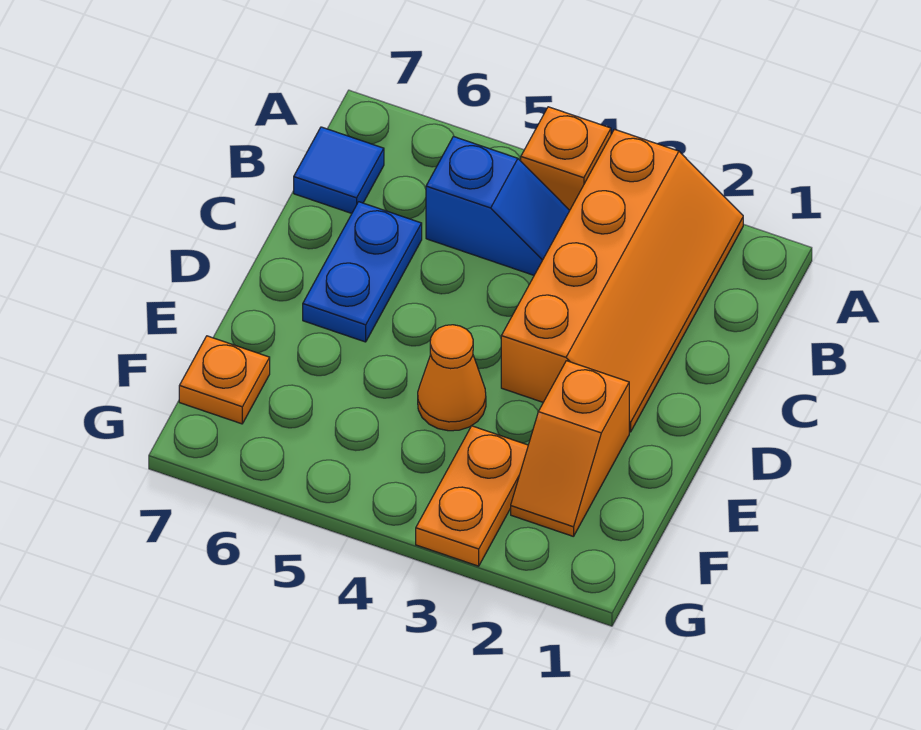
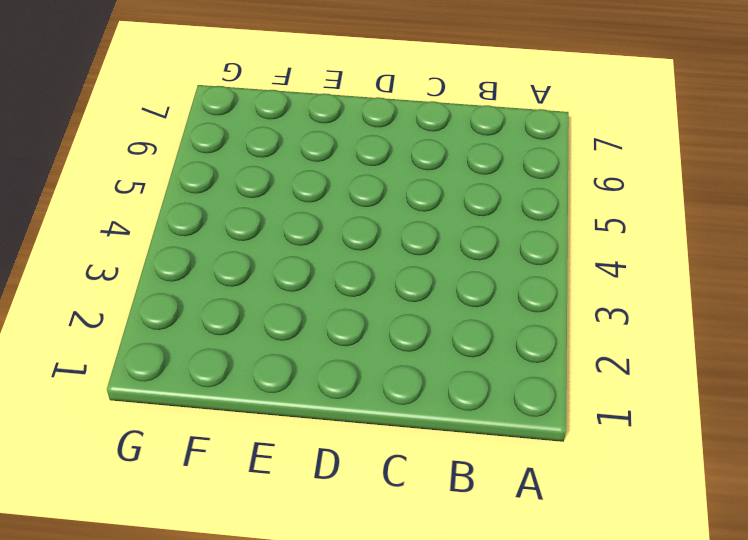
none -> orange 2x4 slope [501,129,743,432]
none -> orange 1x1 brick [521,107,611,210]

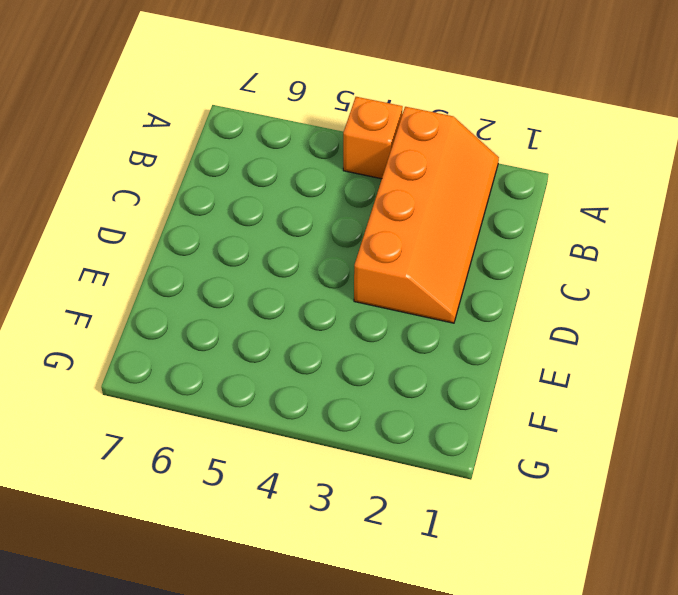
none -> blue 1x2 slope [426,137,570,275]
none -> blue 1x1 tile [294,127,384,213]

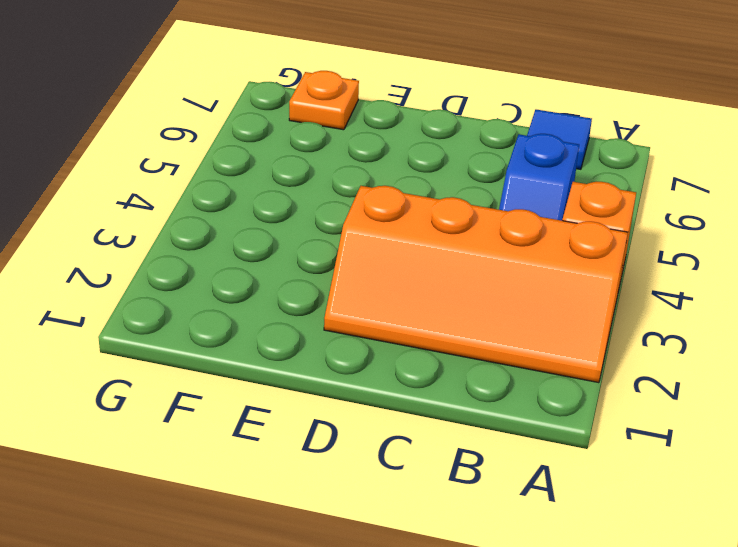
none -> blue 1x2 plate [303,202,422,342]
none -> orange 1x2 slope [511,361,629,537]

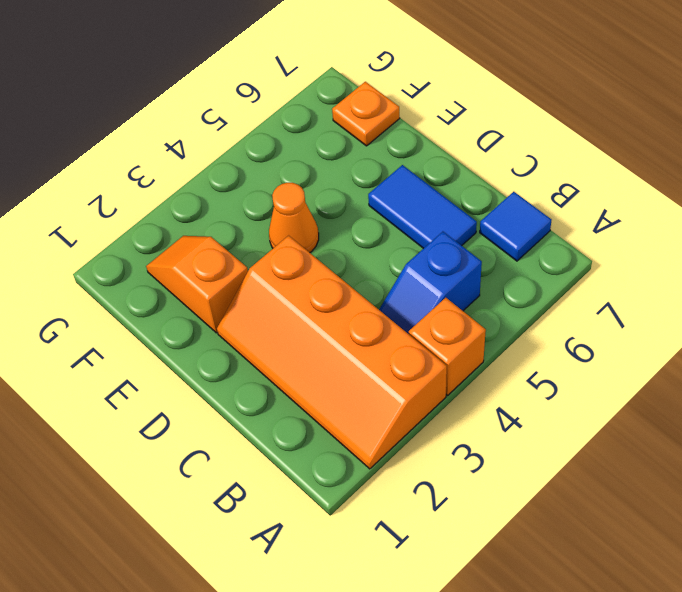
blue 1x2 tile [368,165,477,249] -> blue 1x2 plate [303,202,422,342]
none -> orange 1x2 plate [416,426,528,566]

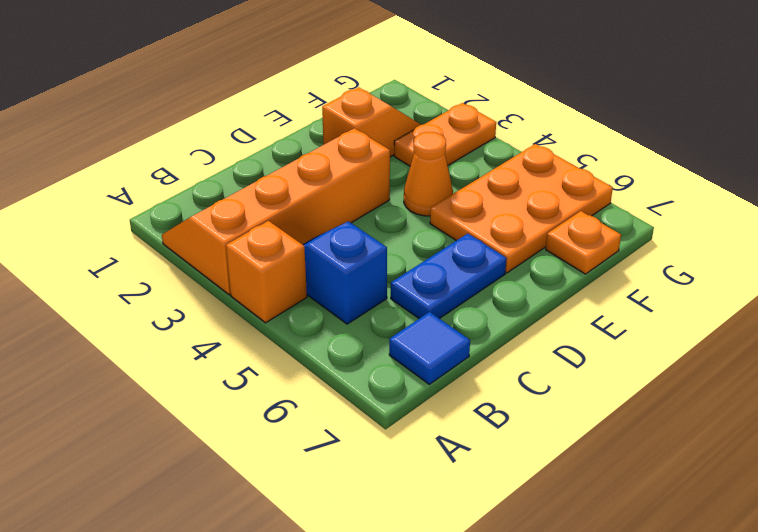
orange 2x3 plate [430,144,613,273] -> none

